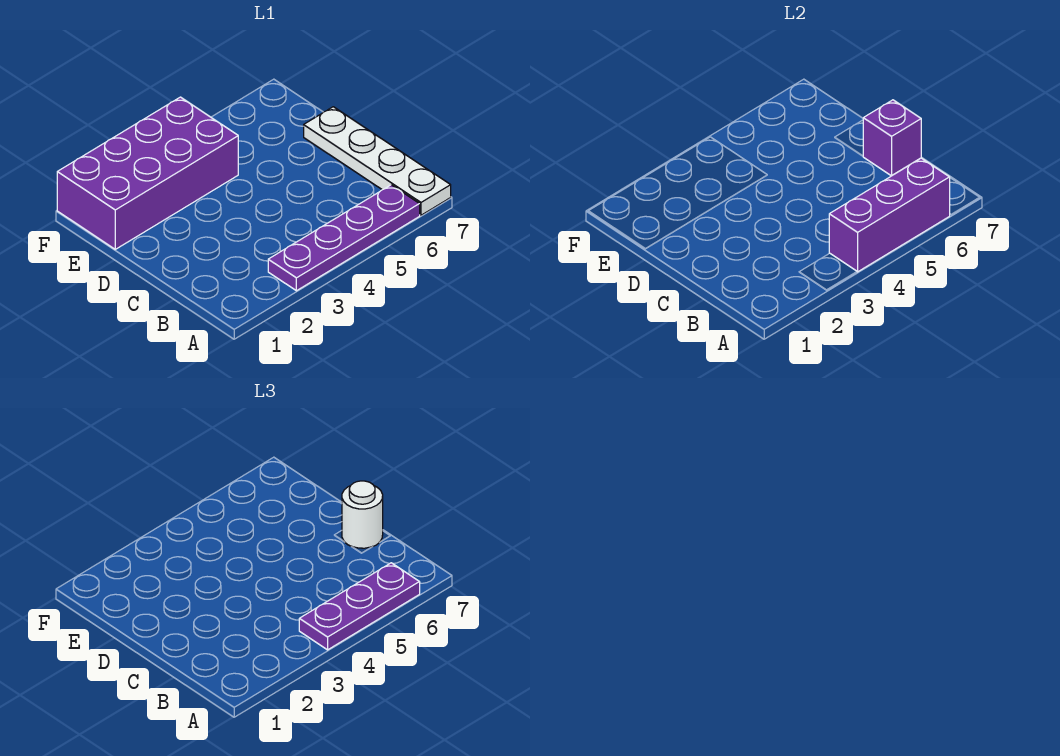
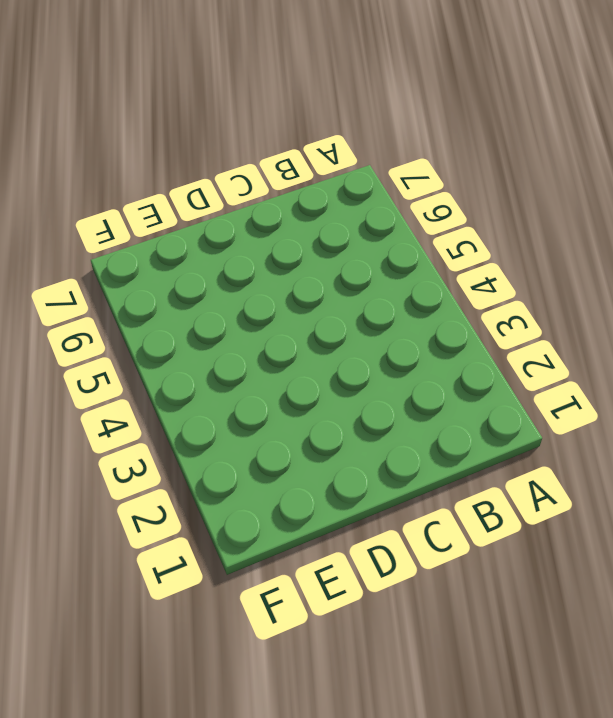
none -> purple 1x4 plate [268,185,420,291]
none -> white 1x4 plate [304,107,451,215]

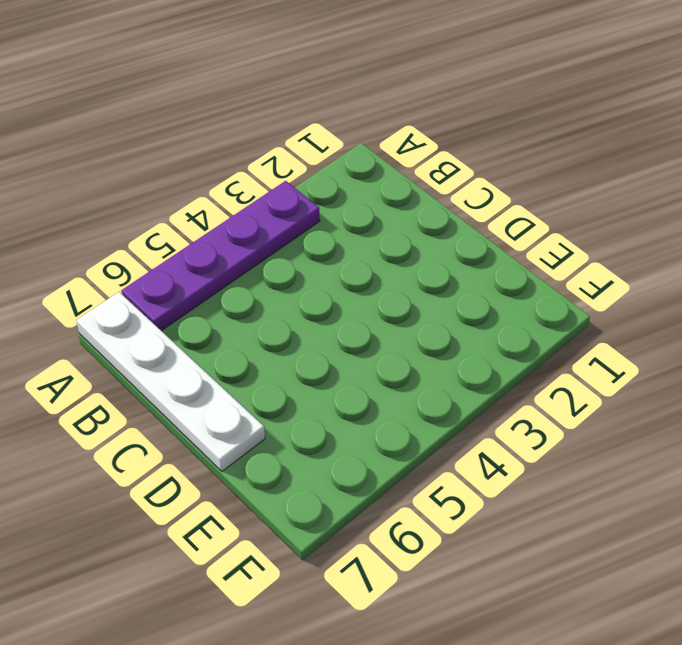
none -> purple 2x4 brick [57,97,238,249]
none -> purple 1x3 brick [829,158,950,272]

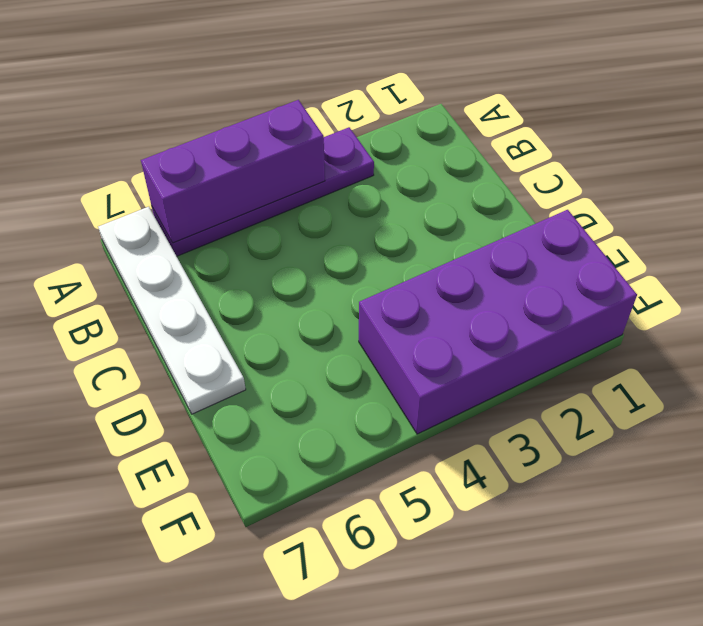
none -> purple 1x1 brick [863,100,921,176]
none -> purple 1x3 plate [299,563,420,650]

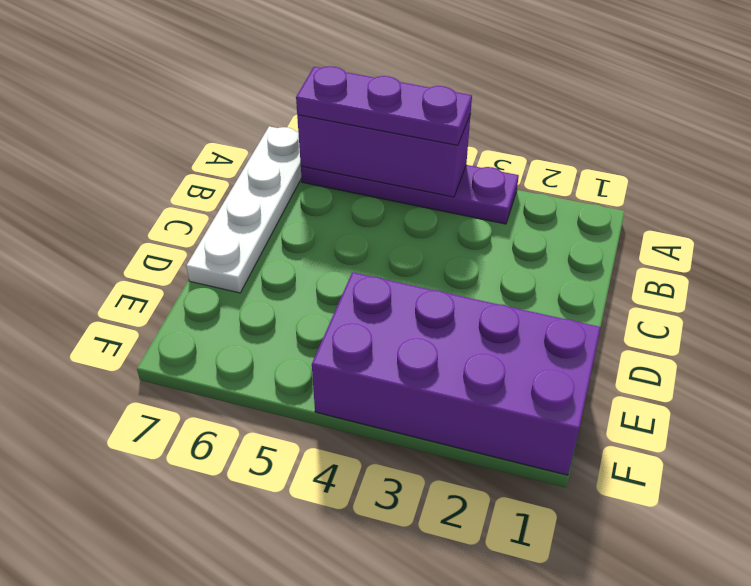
none -> purple 1x1 brick [863,100,921,176]
none -> white 1x1 round brick [342,481,383,548]

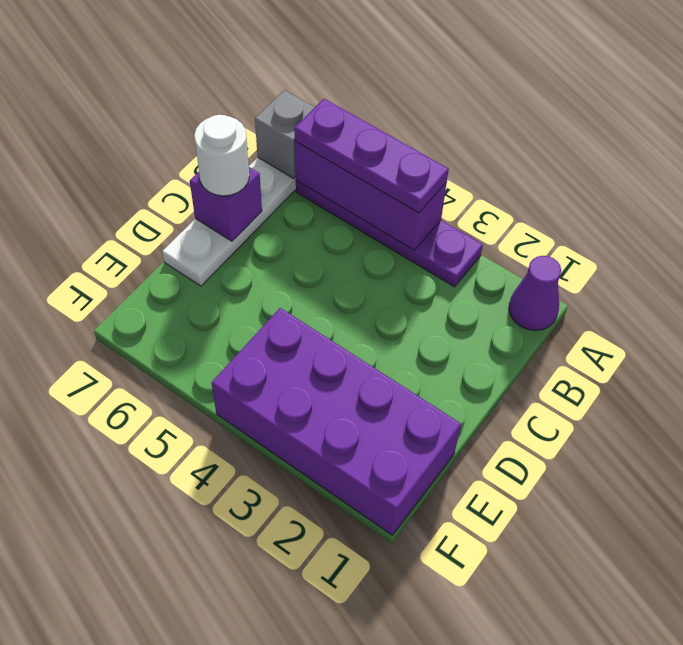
purple 1x1 cone [509,256,561,331] -> none
grey 1x1 brick [255,90,315,178] -> none

